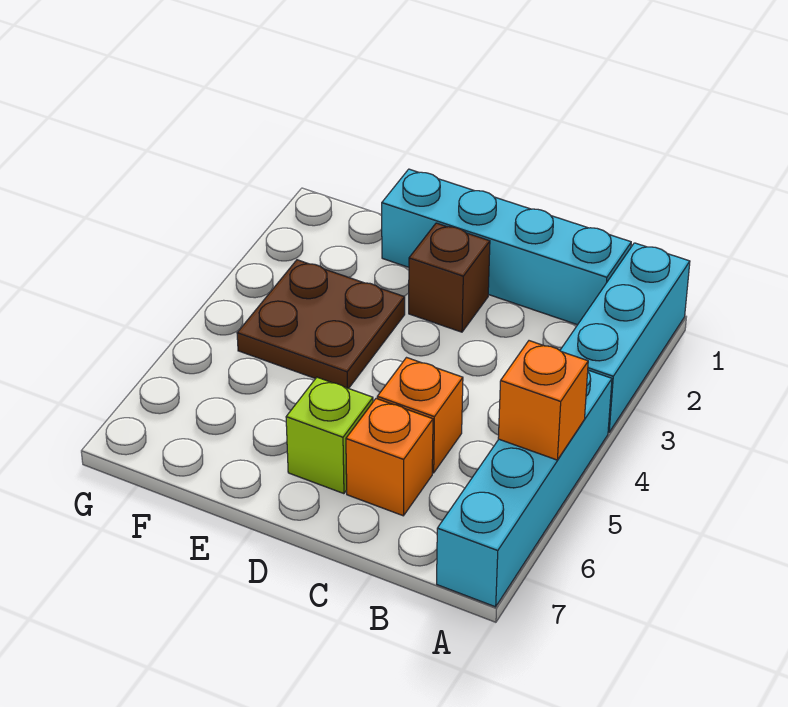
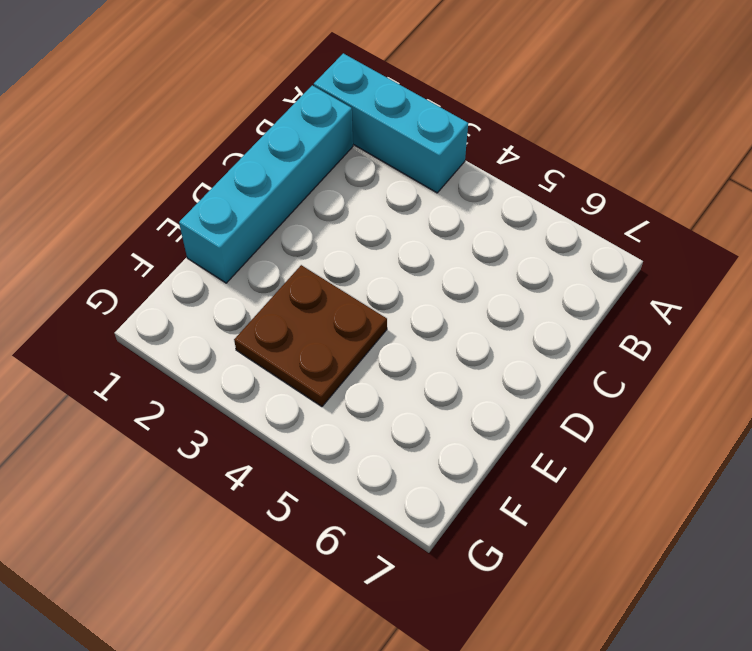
none -> cyan 1x4 brick [437,370,612,607]
none -> orange 1x1 brick [377,358,463,473]

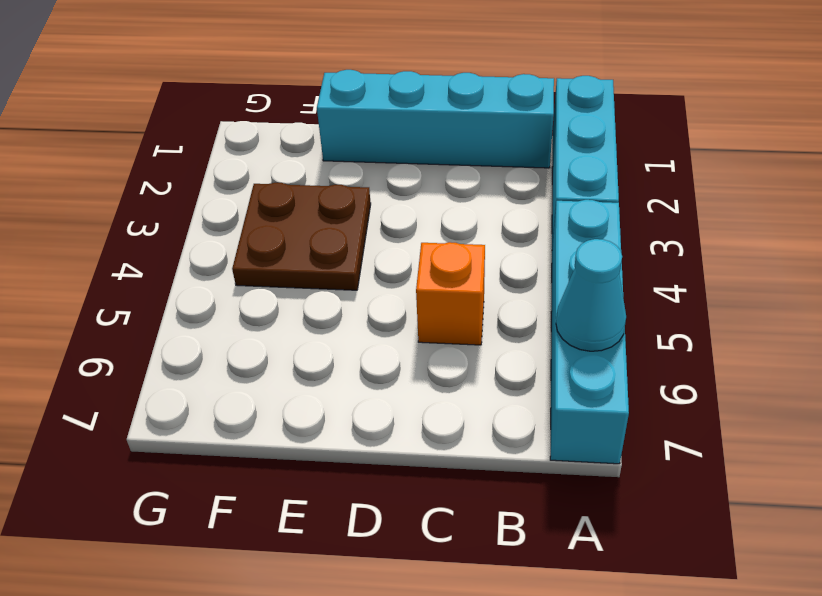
cyan 1x1 cone [556,239,626,351] -> none
none -> orange 1x1 brick [346,399,433,516]
none -> brown 1x1 brick [409,223,490,332]

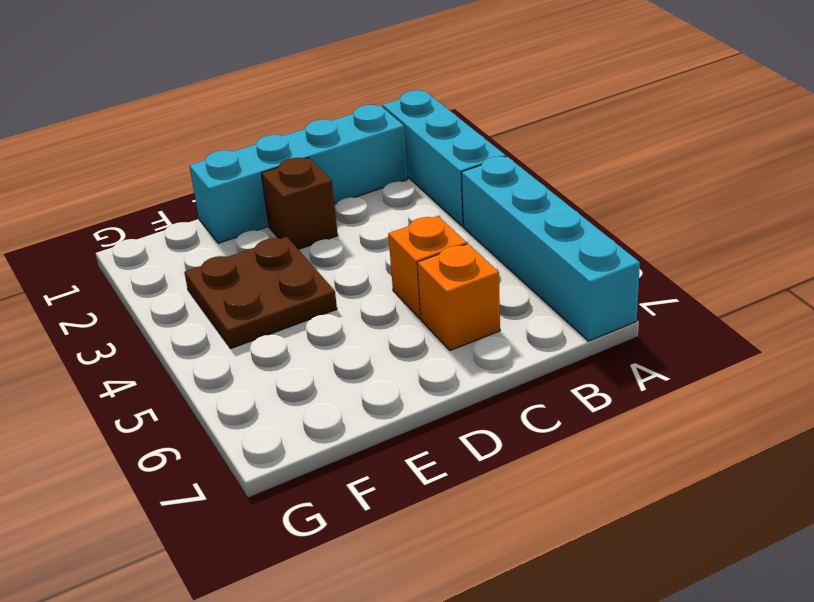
none -> lime 1x1 brick [286,377,373,494]
none -> orange 1x1 brick [498,341,588,460]

